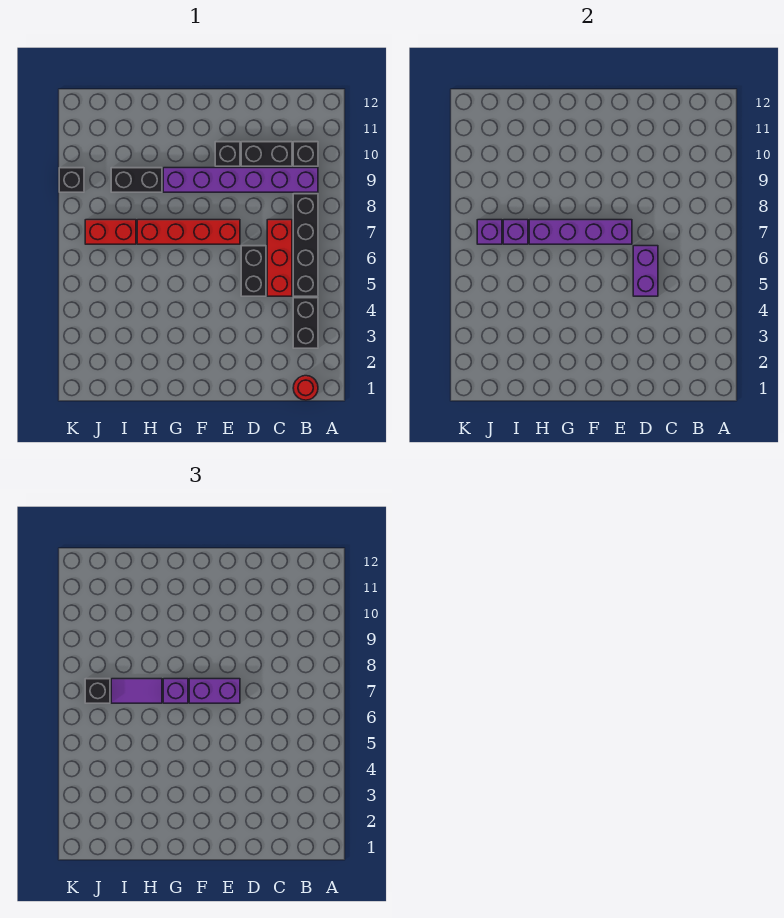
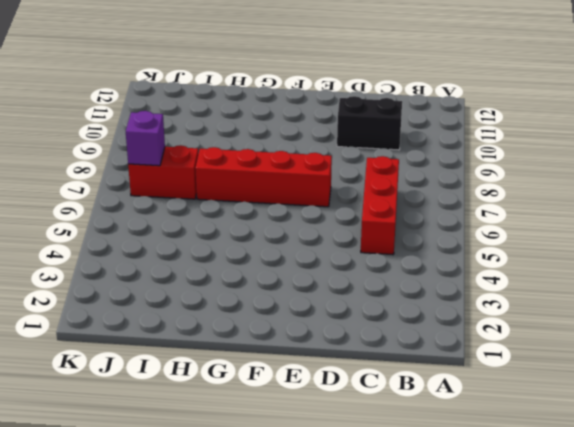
none -> red 1x1 round brick [293,376,318,400]
none -> black 1x2 brick [293,298,318,348]
none -> black 1x4 brick [293,194,318,296]

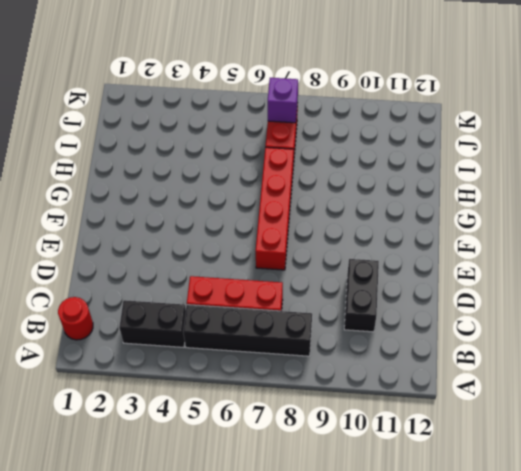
none -> purple 1x6 brick [163,168,318,192]
none -> black 1x1 brick [293,142,318,166]
none -> black 1x2 brick [241,246,266,296]

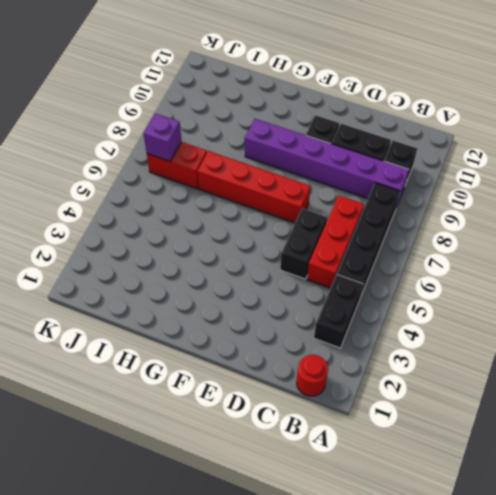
none -> black 1x2 brick [111,168,162,192]
none -> black 1x1 brick [59,168,84,192]
none -> purple 1x2 brick [633,246,658,296]

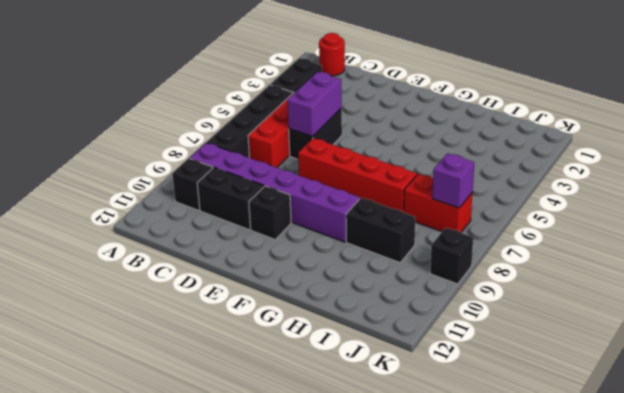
none -> purple 1x4 brick [529,220,632,244]
none -> purple 1x1 brick [503,220,528,244]
none -> purple 1x2 brick [189,679,240,703]

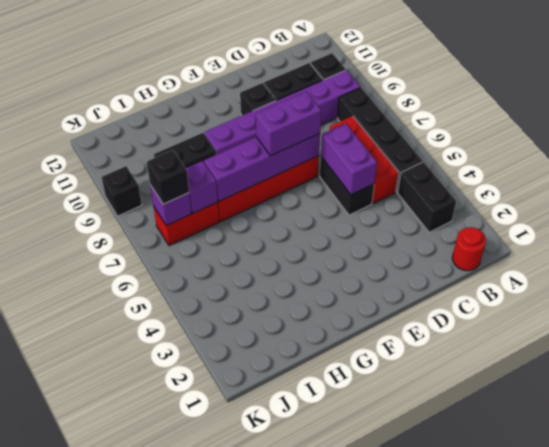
none -> purple 1x1 brick [163,679,188,703]
none -> purple 1x2 tile [111,679,162,703]

